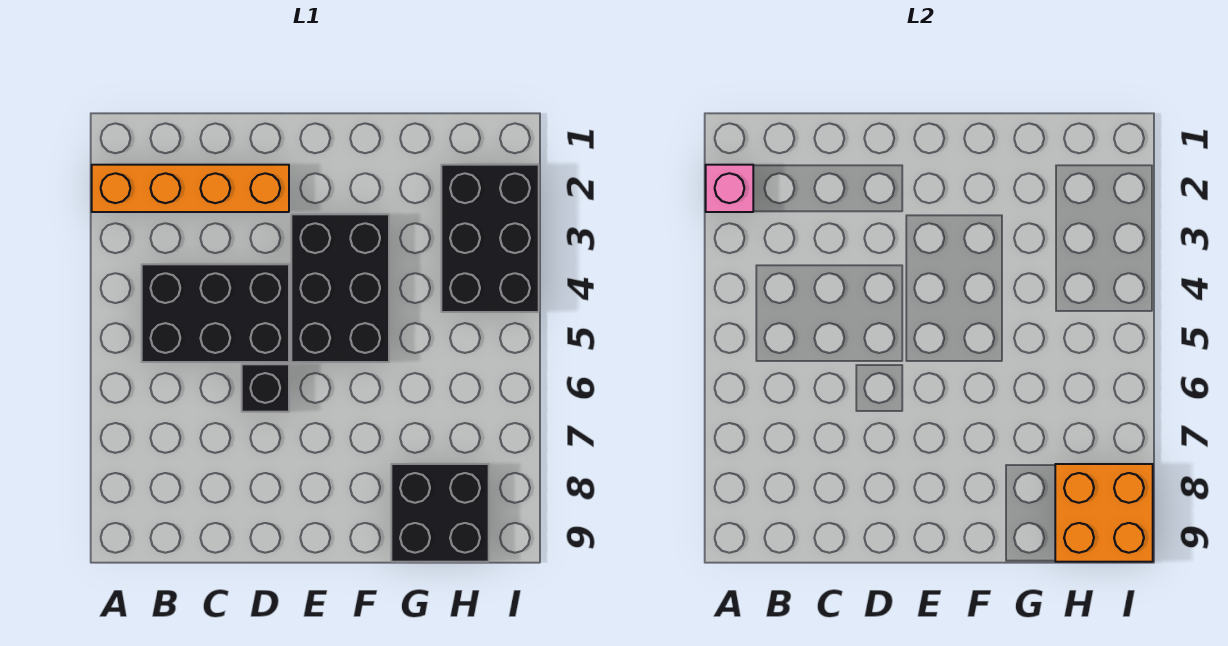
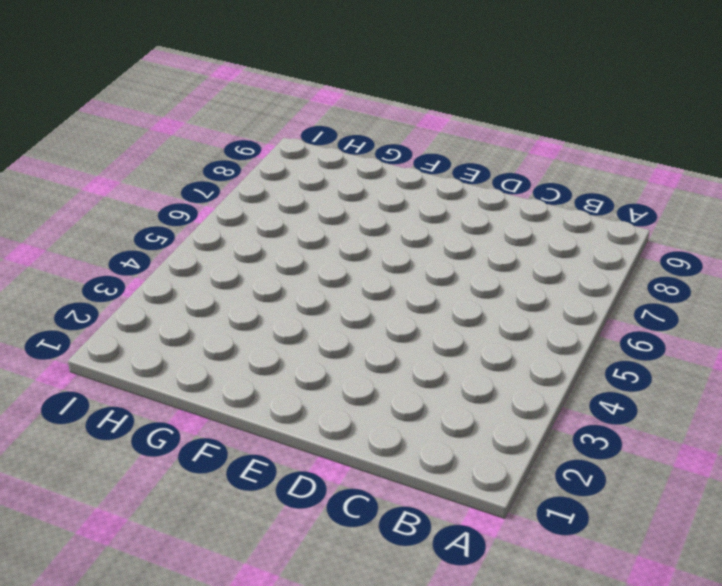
none -> orange 1x4 brick [92,165,289,212]
none -> black 2x3 brick [142,264,289,362]

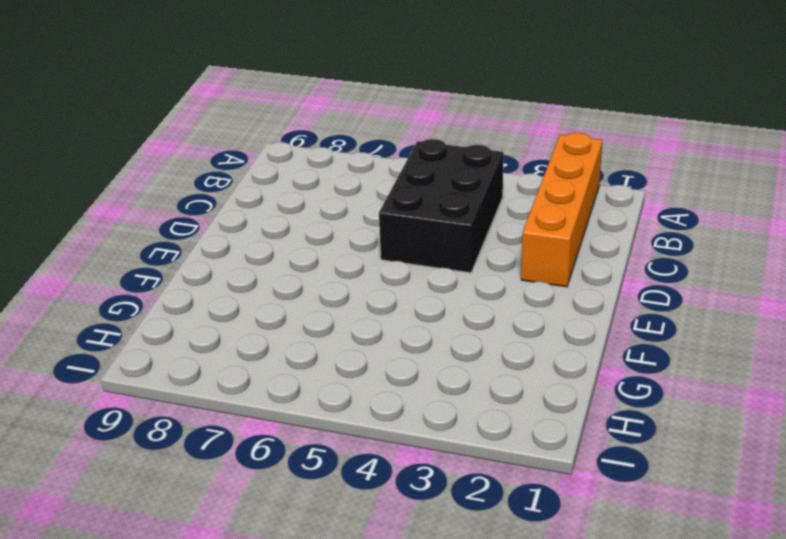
none -> black 1x1 brick [242,364,289,412]
none -> black 2x3 brick [291,214,389,362]

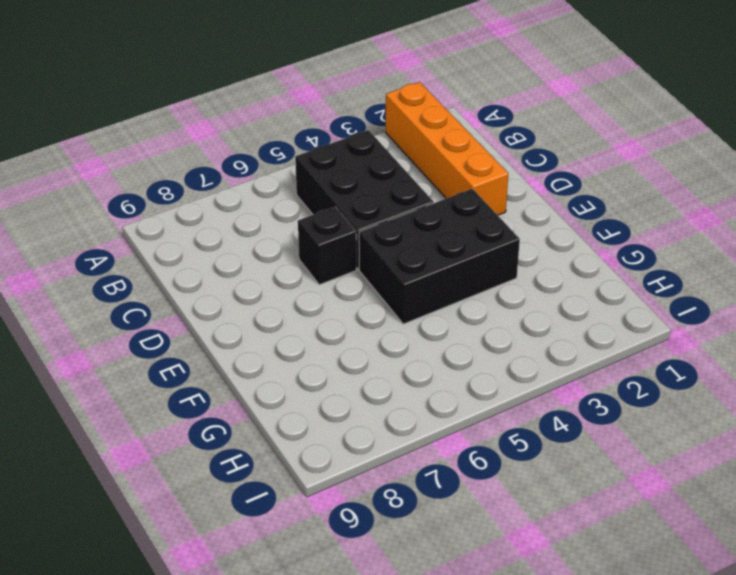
none -> black 2x2 brick [391,464,489,562]
none -> black 2x3 brick [441,165,539,312]

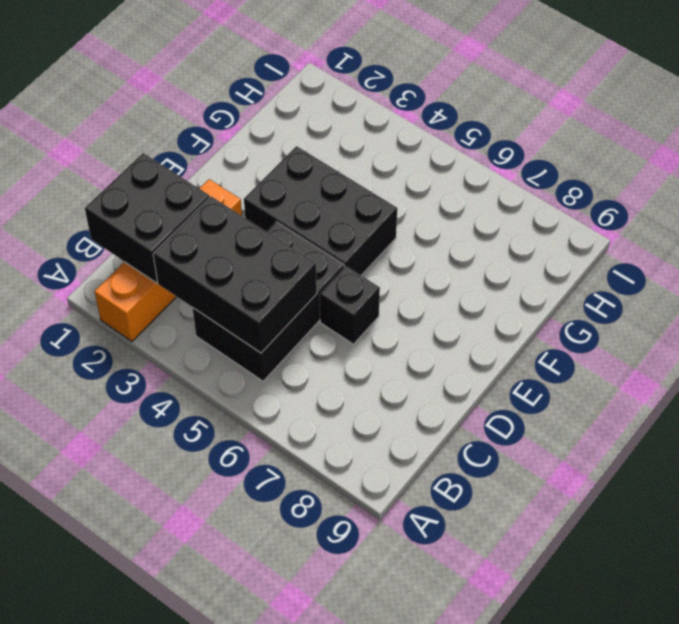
black 2x2 brick [85,153,210,283] -> black 2x2 brick moved to [391,464,489,562]
black 2x3 brick [153,197,317,353] -> black 2x3 brick moved to [441,165,539,312]
none -> pink 1x1 brick [706,165,753,212]
none -> orange 2x2 brick [1055,464,1153,562]

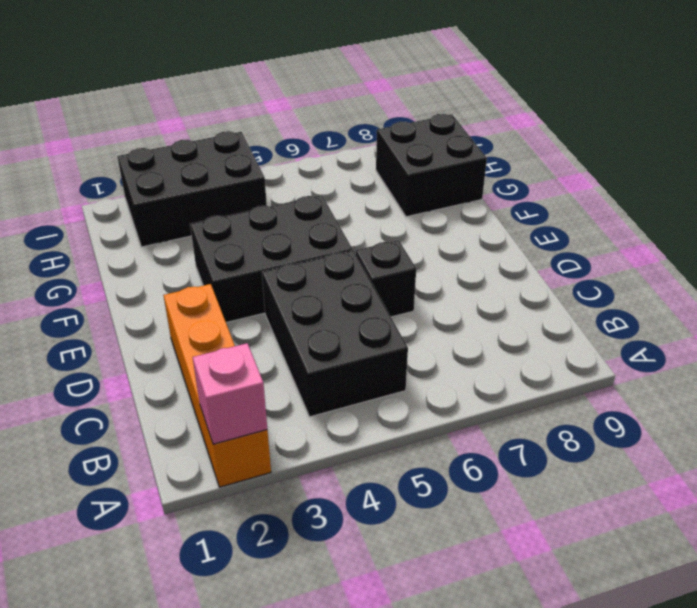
none -> orange 2x2 brick [1055,464,1153,562]

